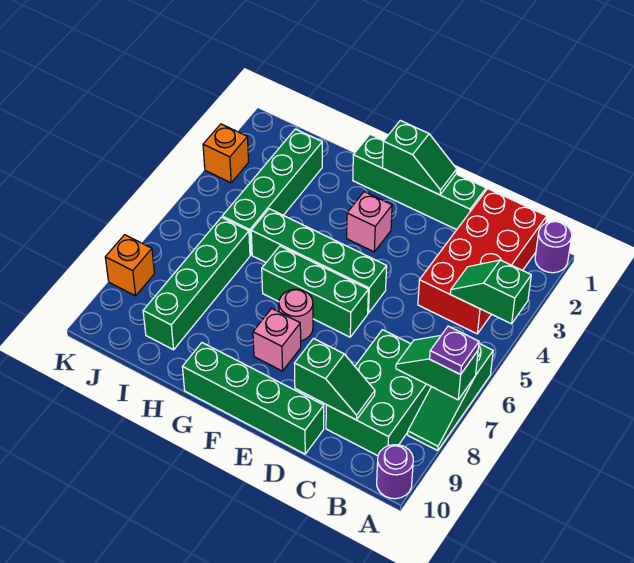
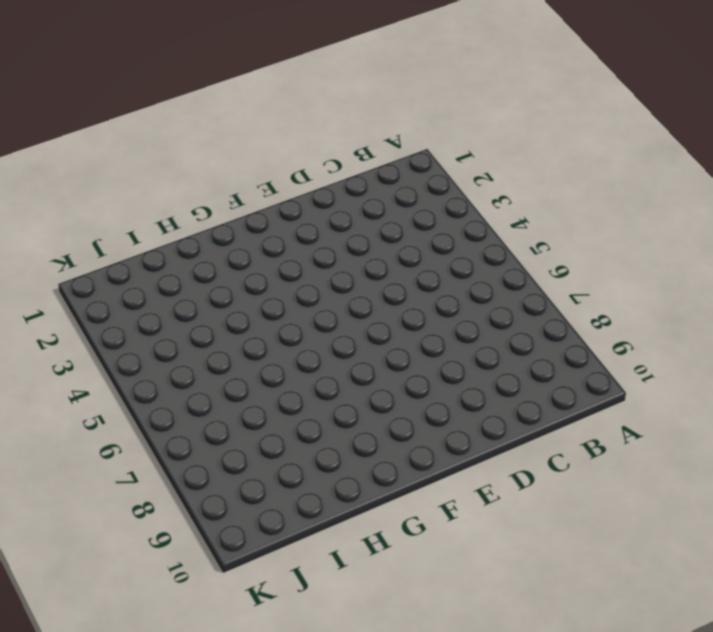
none -> purple 1x1 round brick [535,221,572,273]
none -> green 1x3 slope [408,344,493,451]
none -> purple 1x1 round brick [377,445,413,499]

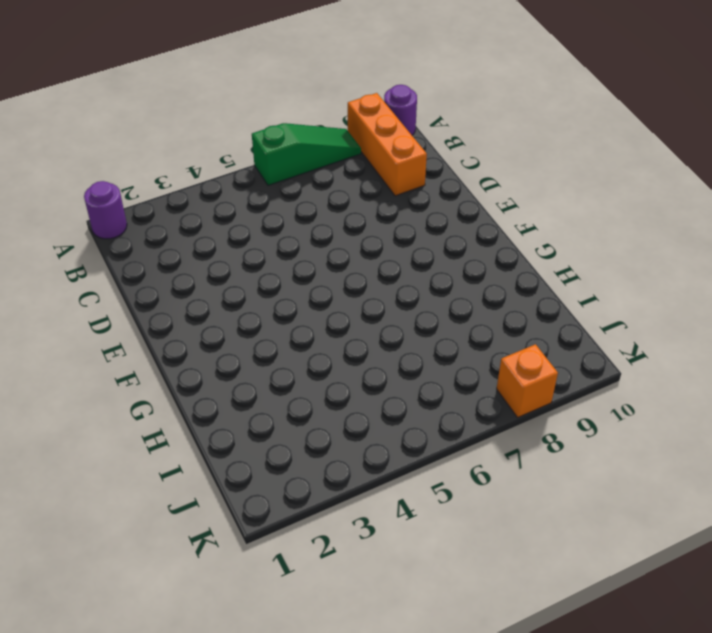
orange 1x3 brick [348,93,427,196] -> green 2x3 brick [326,330,431,456]
none -> red 2x4 brick [418,189,547,334]
none -> green 1x4 brick [353,134,486,230]
none -> green 1x4 brick [183,343,324,454]

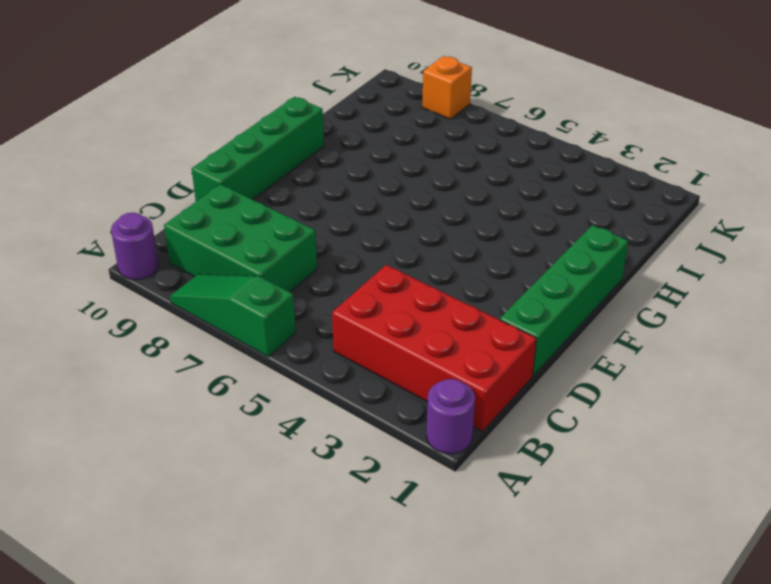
none -> green 1x4 brick [251,209,387,313]
none -> green 1x3 brick [262,246,368,337]
none -> pink 1x1 brick [347,192,392,252]

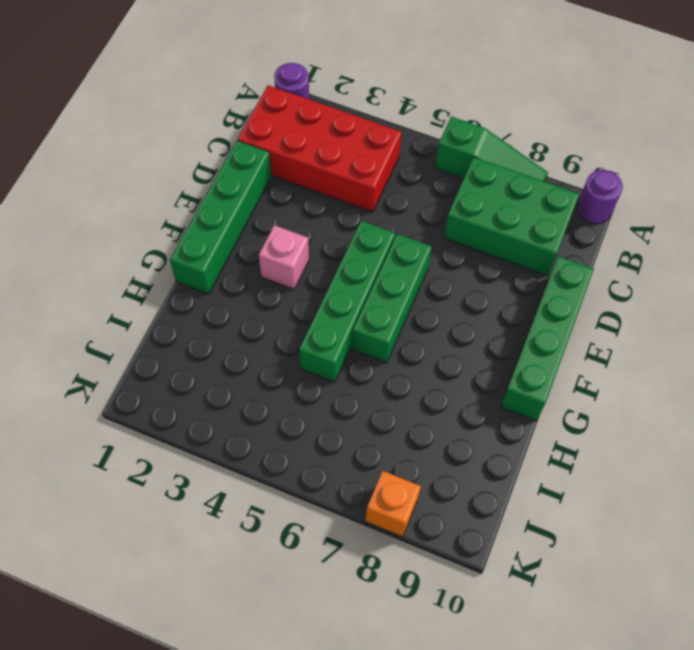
none -> pink 1x1 round brick [279,289,313,341]
none -> pink 1x1 brick [253,308,301,371]
none -> green 1x4 brick [222,129,322,255]

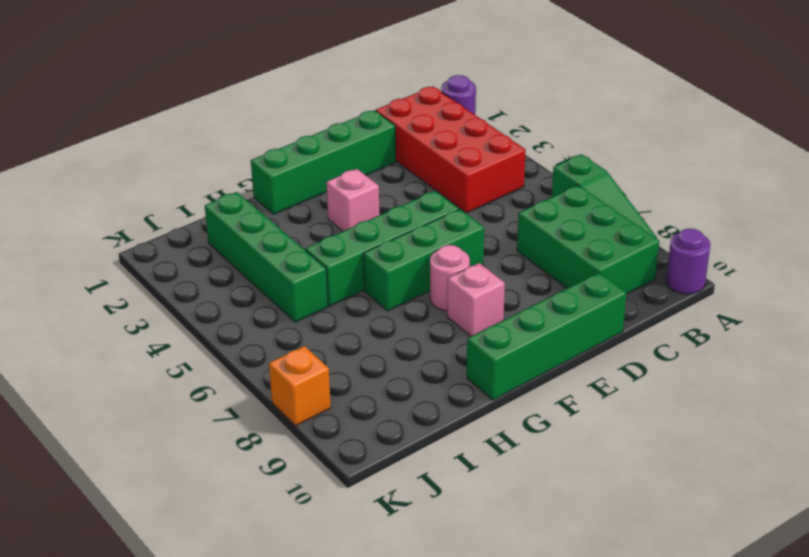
none -> green 1x4 brick [143,217,250,350]
none -> orange 1x1 brick [203,124,249,183]
none -> green 1x2 slope [450,260,531,324]

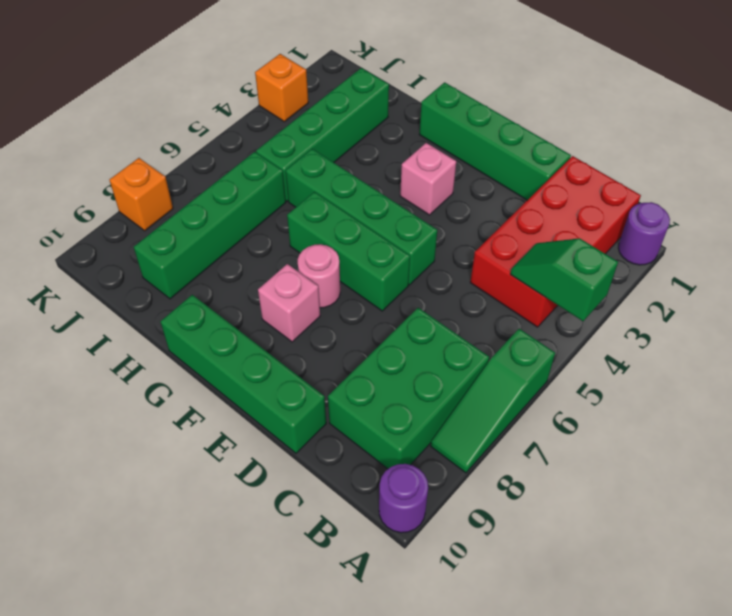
none -> green 1x2 slope [396,336,478,400]
none -> green 1x2 slope [294,339,375,420]
none -> green 1x2 slope [382,121,457,195]

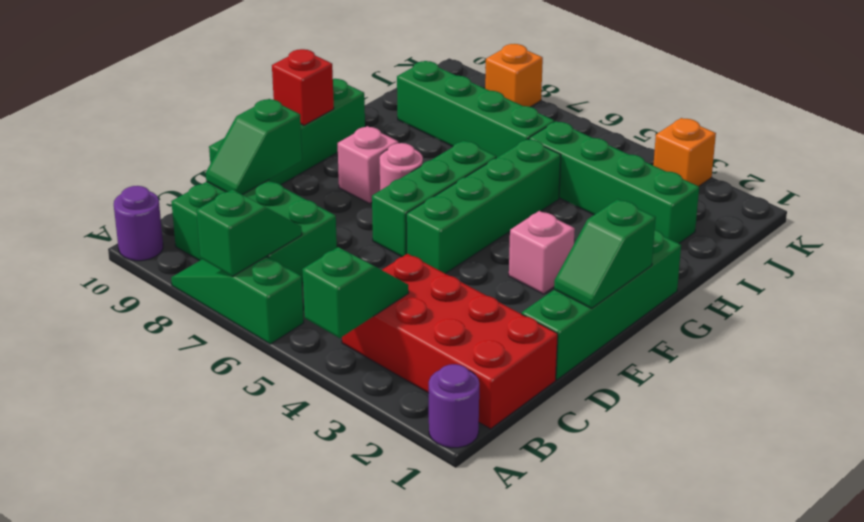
red 1x1 brick [272,49,334,125] -> none
none -> purple 1x1 plate [430,326,479,374]

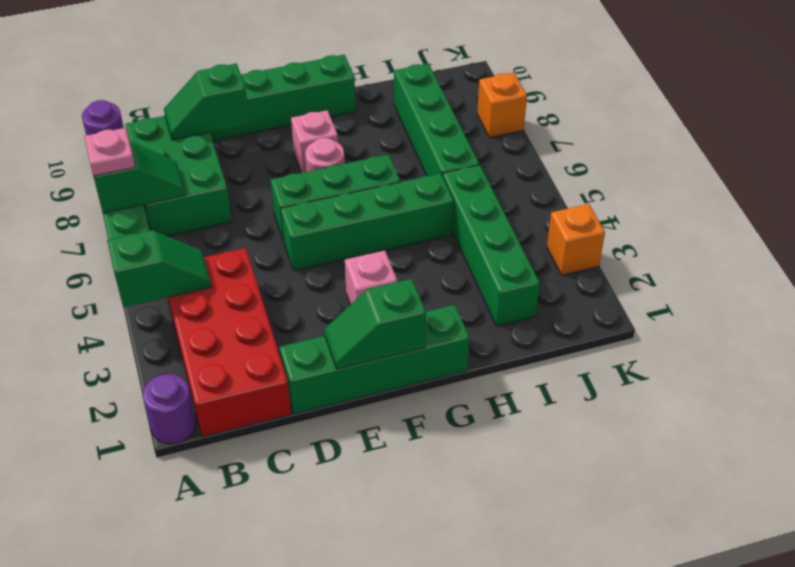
pink 1x1 plate [84,128,135,176] -> purple 1x1 plate [430,326,479,374]

